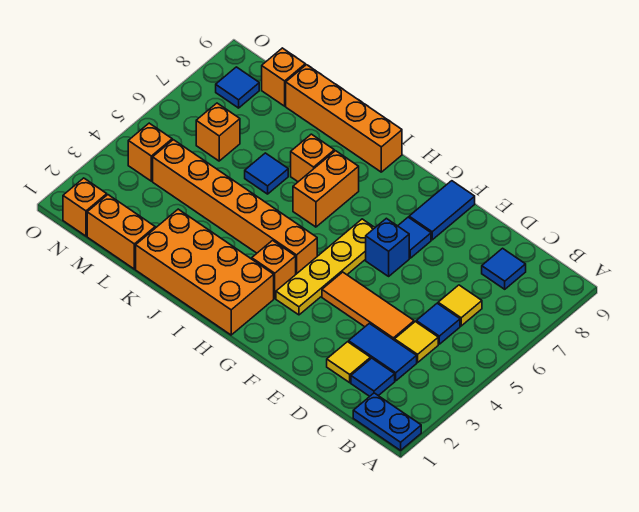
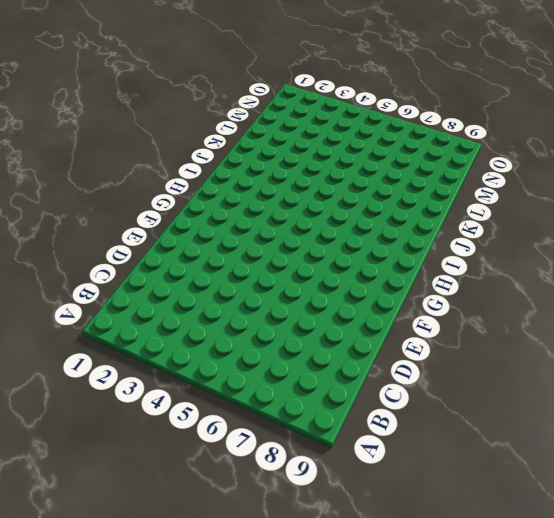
none -> blue 1x2 plate [353,393,421,450]
none -> blue 1x1 tile [351,358,395,396]
none -> blue 1x2 tile [349,323,417,381]

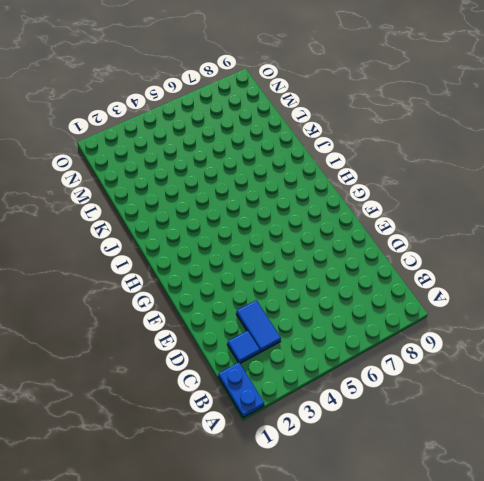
none -> yellow 1x1 tile [395,322,438,363]
none -> blue 1x1 tile [416,303,460,344]
none -> yellow 1x1 tile [438,285,482,326]

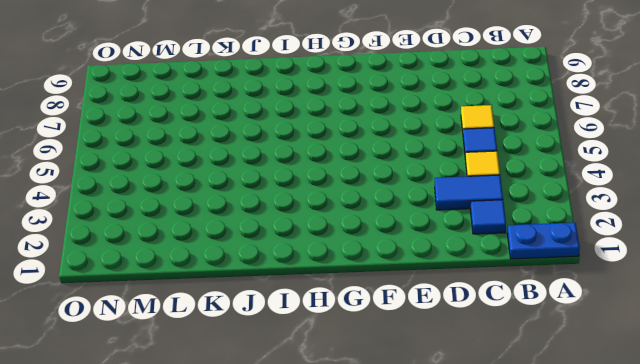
none -> blue 1x1 tile [482,248,526,289]
none -> yellow 1x1 tile [327,342,371,383]
none -> orange 1x3 tile [322,272,414,340]

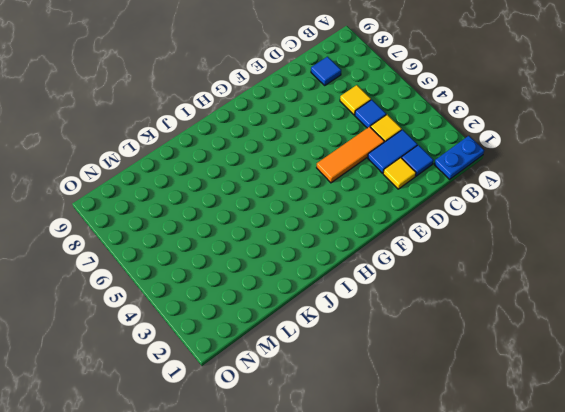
none -> blue 1x1 brick [366,218,409,276]
none -> blue 1x1 tile [398,217,431,258]
none -> blue 1x2 tile [409,181,475,240]

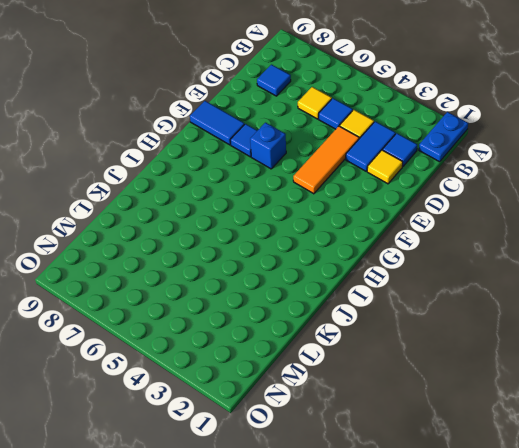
none -> yellow 1x4 plate [276,219,375,315]
none -> orange 2x4 brick [136,209,274,335]
none -> orange 1x1 brick [252,240,296,298]

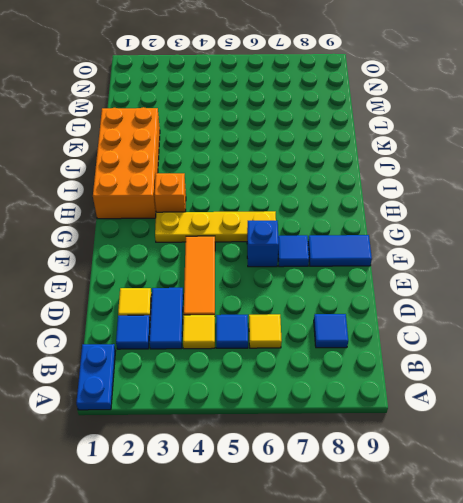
none -> orange 1x6 brick [153,140,317,274]
none -> orange 1x2 brick [293,151,359,227]
none -> orange 1x4 brick [286,65,402,172]

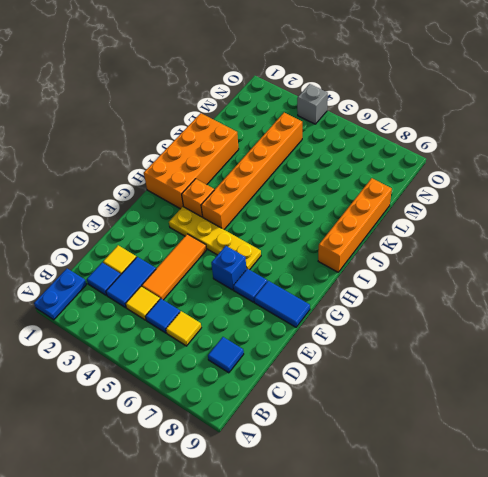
grey 1x1 brick [297,84,328,124] -> none
none -> orange 1x2 brick [293,151,359,227]
none -> orange 1x1 brick [291,134,334,182]
none -> blue 1x1 tile [245,153,288,194]

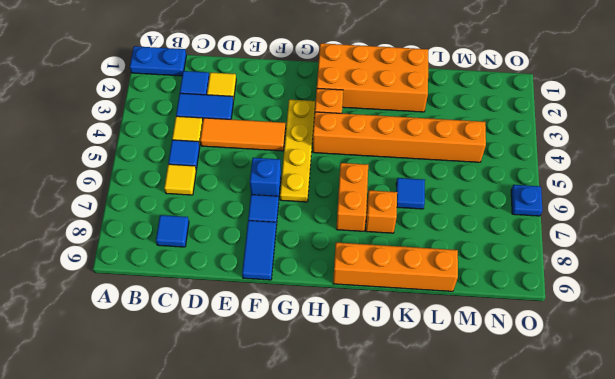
blue 1x1 plate [511,185,542,216] -> none
none -> orange 1x2 brick [87,195,155,269]
none -> orange 1x1 brick [196,103,240,161]
none -> orange 1x1 brick [262,48,305,106]

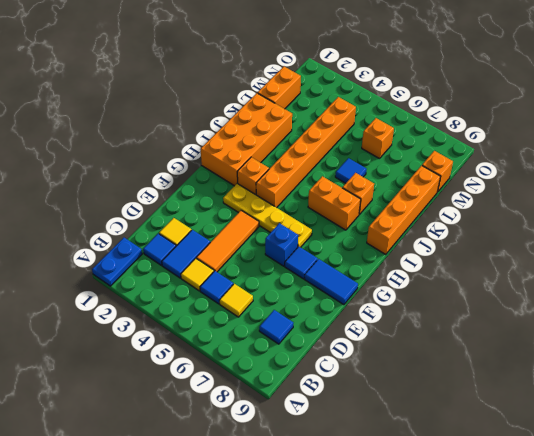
none -> orange 1x1 brick [63,178,107,236]
none -> orange 1x1 brick [128,123,172,181]
none -> blue 1x1 tile [216,67,259,108]

